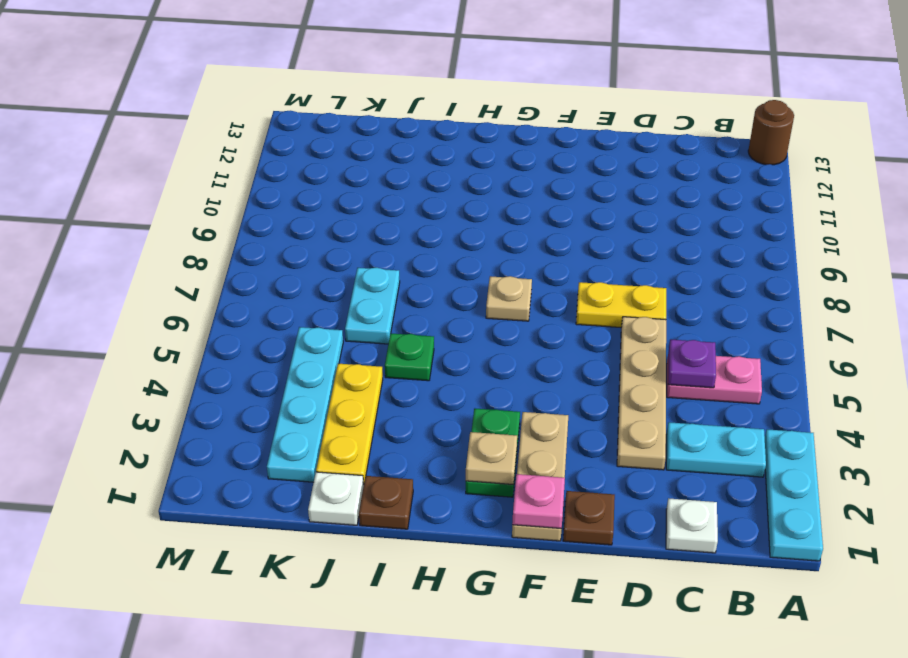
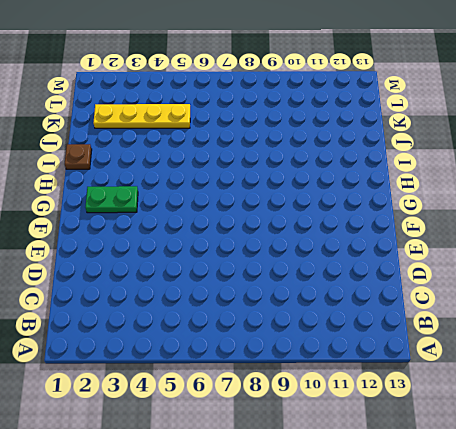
yellow 1x4 plate [93,104,190,128] -> cyan 1x4 plate [267,327,343,482]
none -> cyan 1x3 plate [765,429,823,561]
none -> brown 1x1 round brick [748,100,794,165]
none -> cyan 1x2 plate [666,422,766,477]

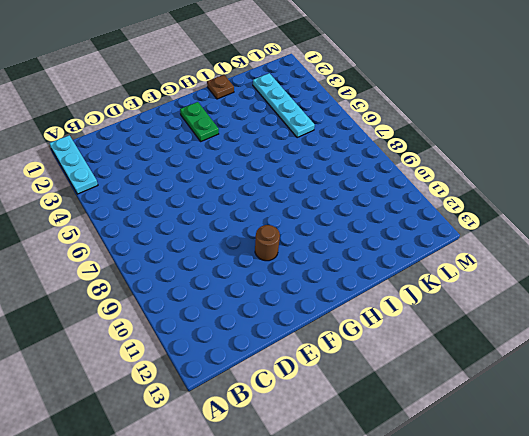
brown 1x1 round brick [255,225,280,261] -> brown 1x1 round brick moved to [748,100,794,165]
none -> cyan 1x2 plate [666,422,766,477]
none -> pink 1x2 plate [667,356,762,404]
none -> white 1x1 plate [666,498,718,553]

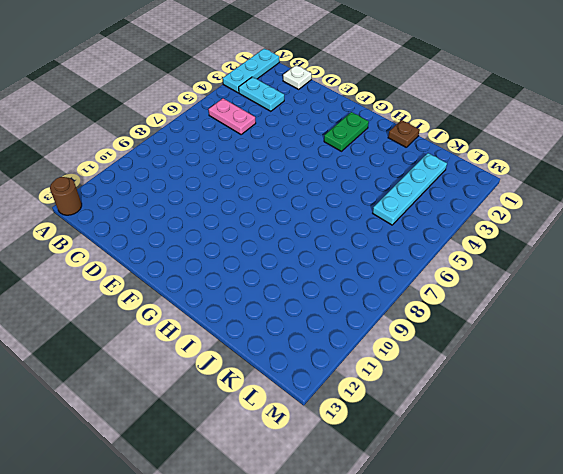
none -> tan 1x4 plate [617,317,666,470]
none -> yellow 1x2 plate [576,282,666,327]
none -> brown 1x1 plate [563,491,615,545]

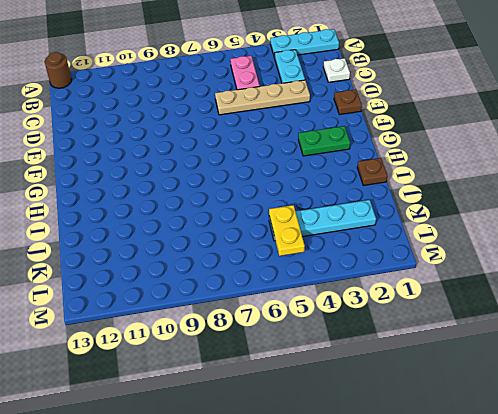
yellow 1x2 plate [269,205,305,256] -> yellow 1x2 plate moved to [576,282,666,327]
none -> tan 1x3 plate [512,412,568,541]
none -> tan 1x1 plate [486,276,532,321]
none -> green 1x1 plate [385,333,434,381]

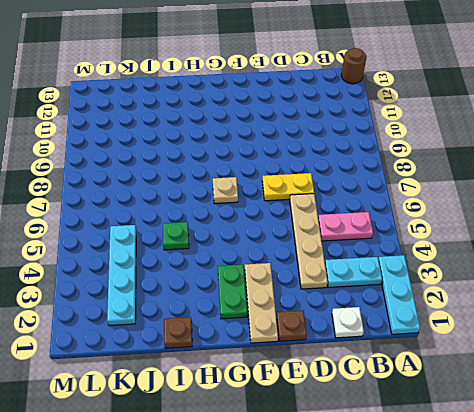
none -> white 1x1 plate [308,472,364,525]
none -> yellow 1x3 plate [316,364,383,483]
none -> cyan 1x2 plate [345,268,400,344]

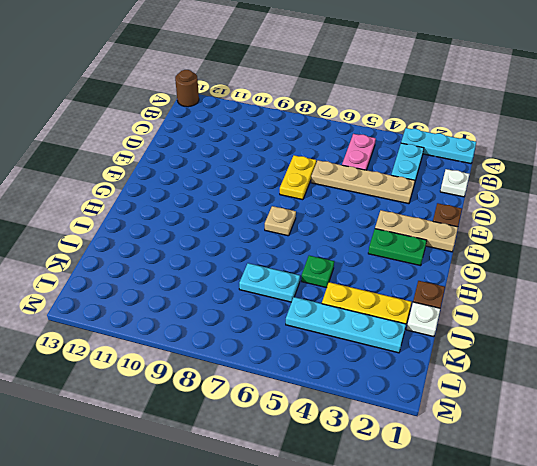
none -> purple 1x1 plate [668,339,716,388]
none -> pink 1x1 plate [512,474,565,529]
none -> tan 1x1 plate [466,432,517,485]

